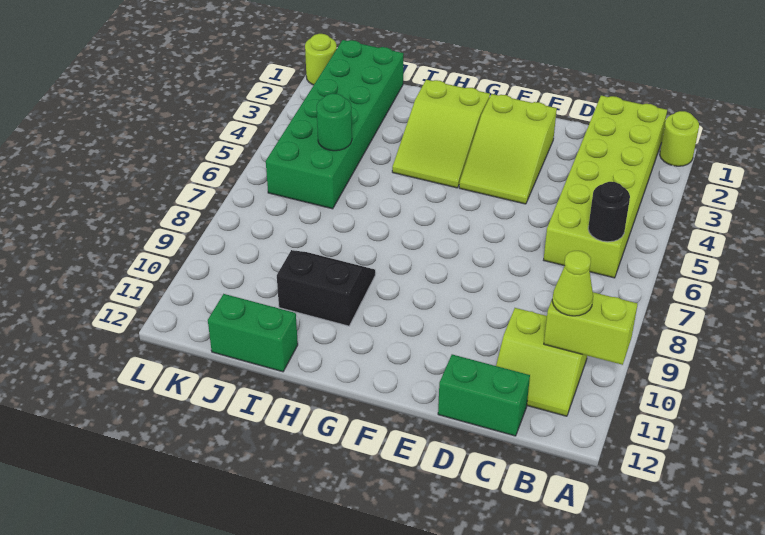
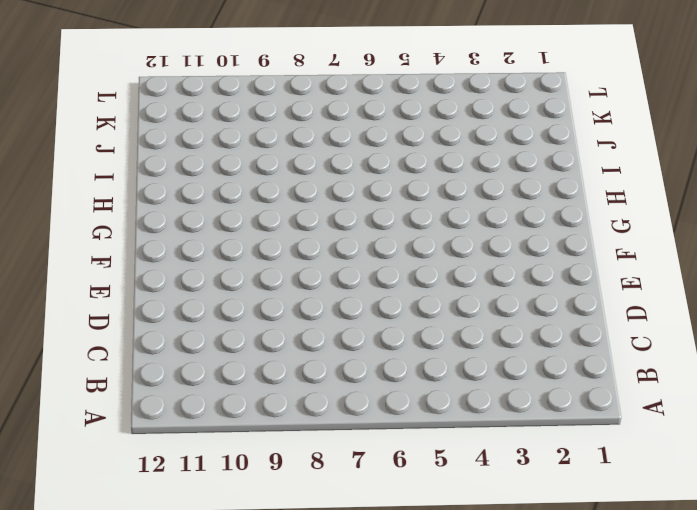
none -> lime 1x1 round brick [660,111,699,166]
none -> lime 2x6 brick [544,96,667,278]
none -> lime 2x2 slope [496,308,587,416]

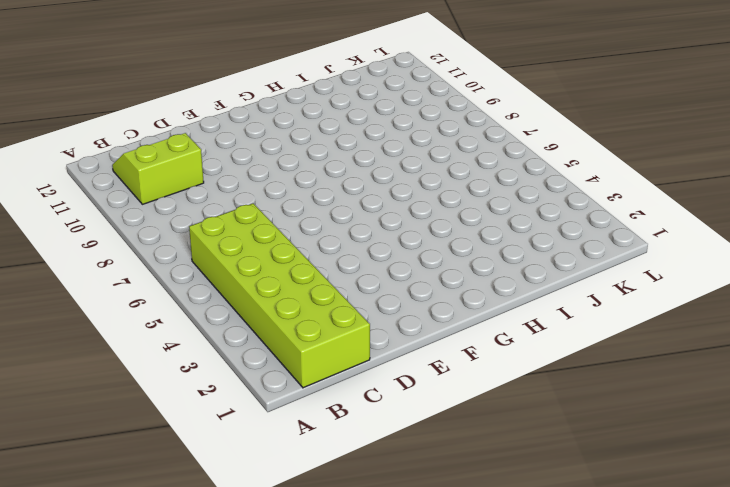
none -> lime 1x1 round brick [660,111,699,166]
none -> green 1x2 brick [438,354,530,436]
none -> lime 2x3 slope [459,94,557,204]

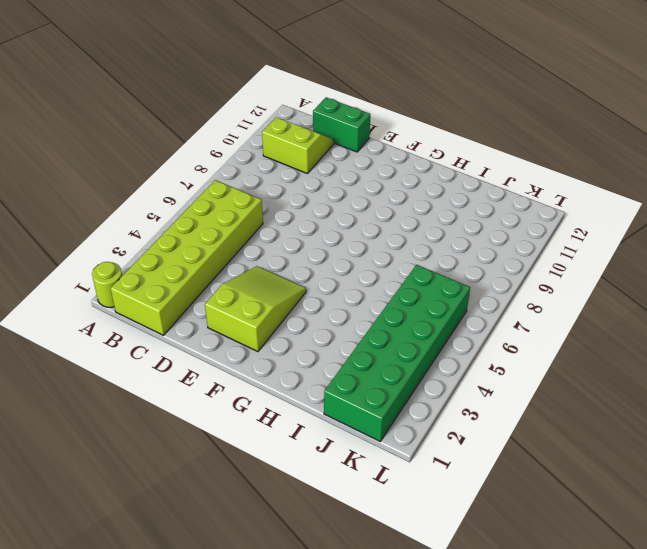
none -> lime 2x3 slope [392,80,490,188]
none -> black 2x2 slope [277,250,375,326]
none -> green 1x2 brick [208,294,298,372]

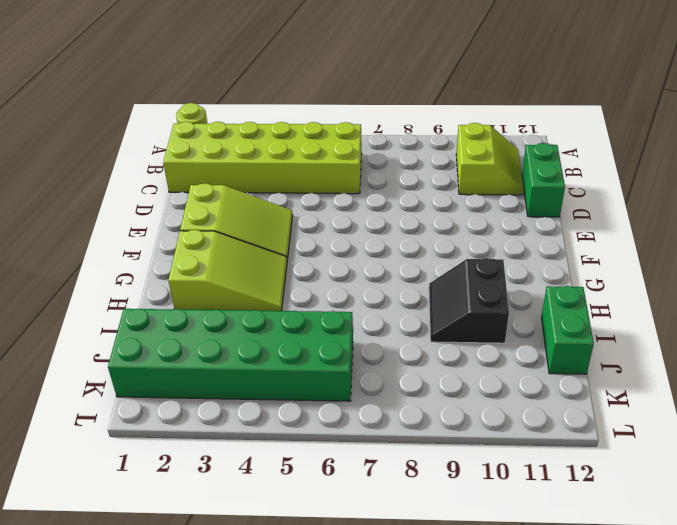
none -> lime 1x1 round brick [305,34,337,85]
none -> lime 1x2 brick [544,292,638,365]
none -> black 1x1 round brick [588,182,630,242]

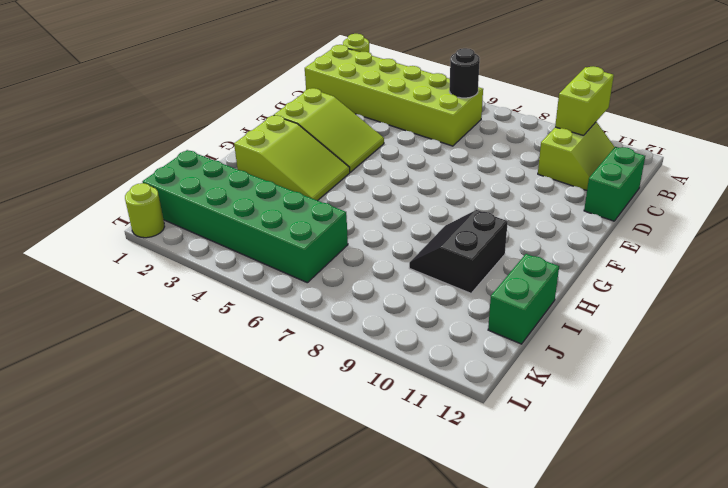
none -> green 1x1 round brick [317,93,352,151]
none -> lime 1x1 cone [552,251,593,316]

